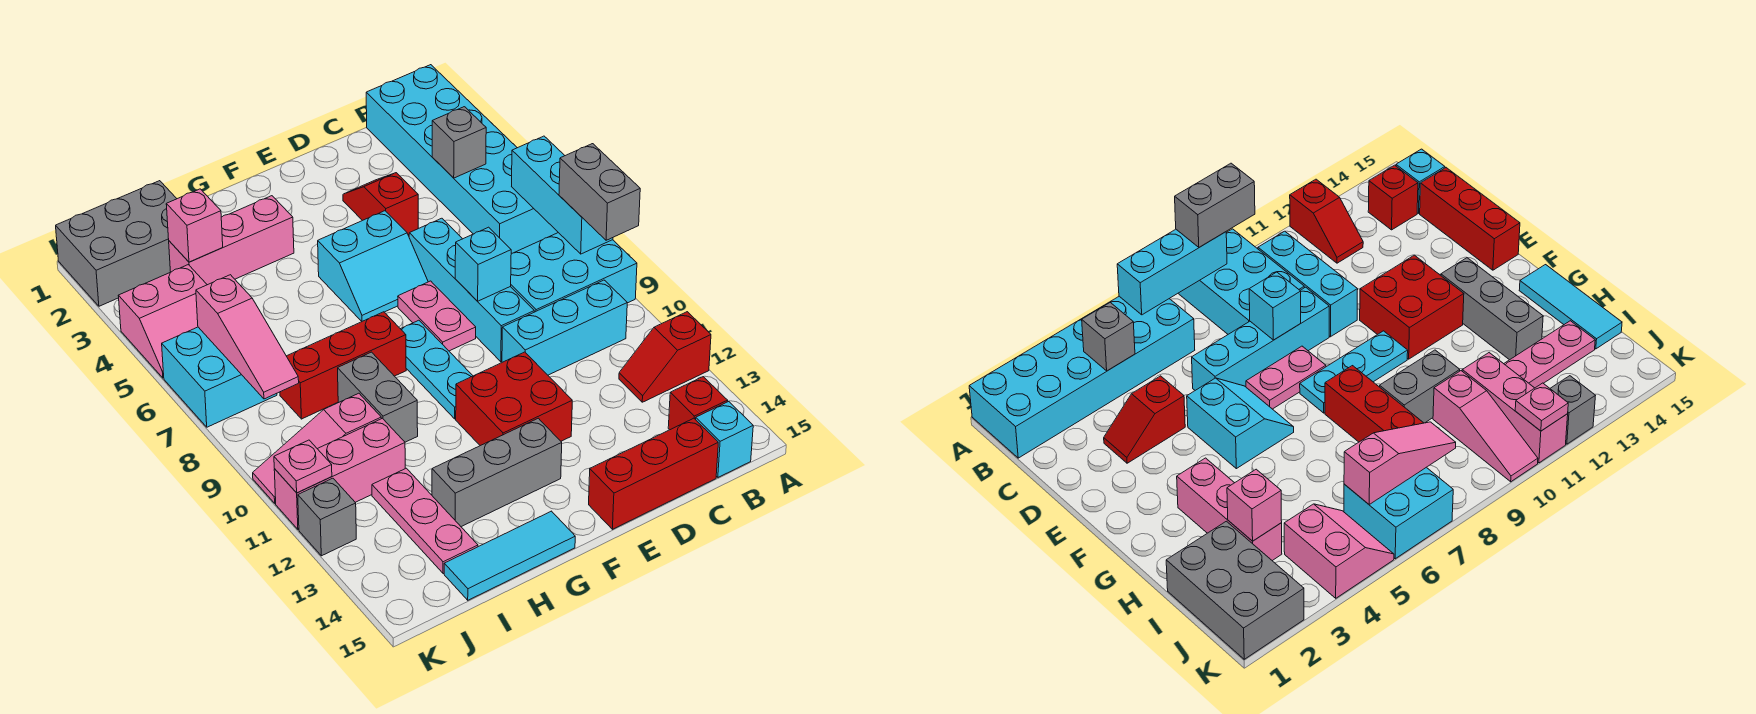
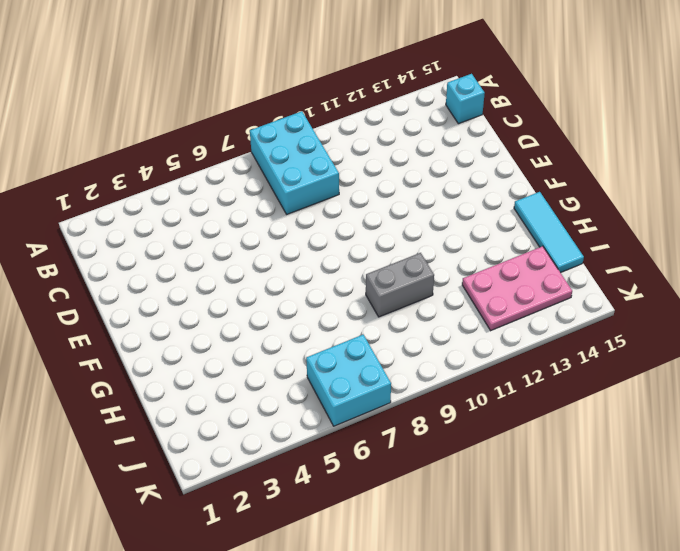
pink 2x3 plate [462,246,572,330] -> pink 1x3 plate [372,468,478,574]
none -> cyan 2x6 brick [366,65,558,254]
none -> red 1x2 slope [619,312,711,402]
none -> cyan 1x3 brick [502,280,627,375]
none -> red 1x1 brick [668,377,728,430]

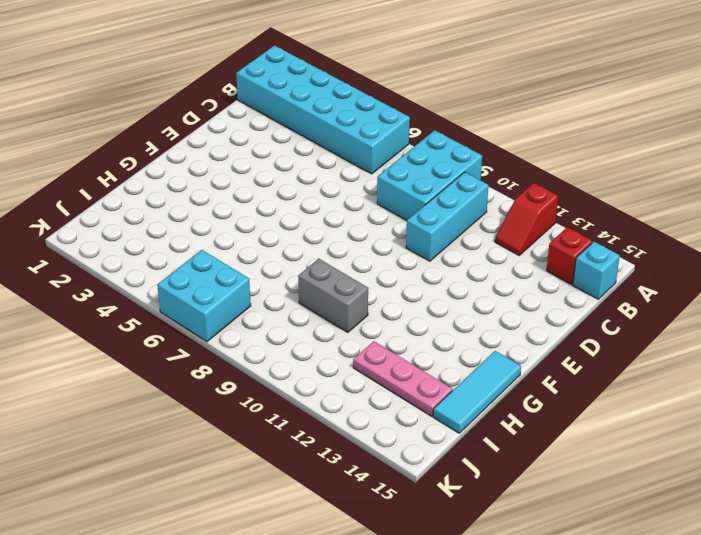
none -> red 1x3 brick [589,418,718,529]
none -> red 1x2 slope [343,173,418,235]
none -> cyan 1x4 brick [409,218,534,362]
none -> cyan 2x2 slope [318,211,428,321]

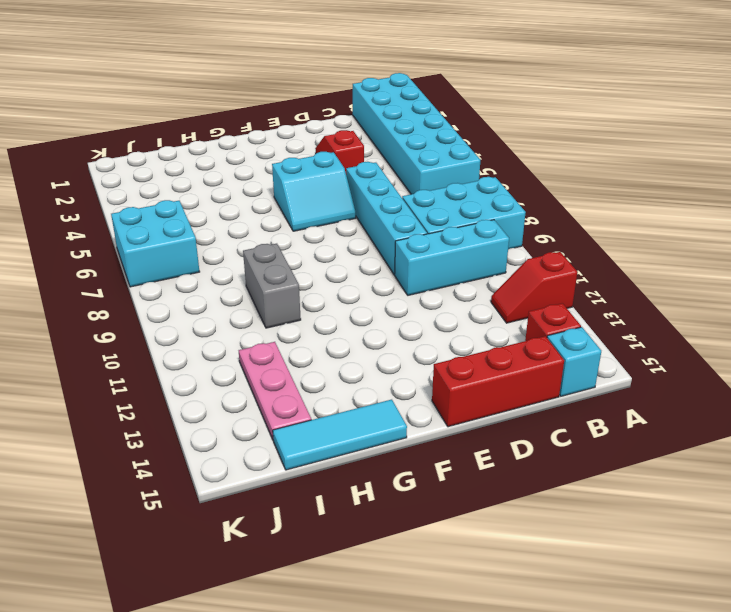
none -> pink 1x2 plate [398,281,476,351]
none -> red 2x2 brick [456,352,572,446]
none -> cyan 1x3 plate [401,320,473,419]
none -> grey 1x3 brick [432,418,562,527]

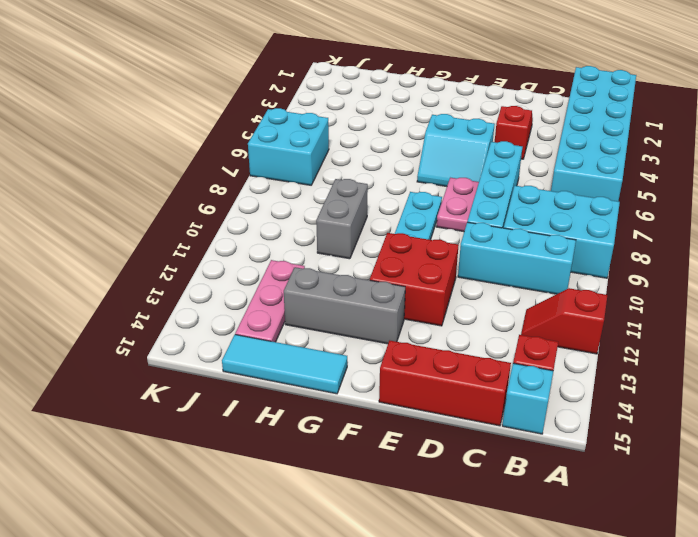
none -> pink 1x3 brick [169,196,294,285]
none -> red 1x3 brick [280,312,406,419]
none -> grey 2x3 brick [56,181,177,306]
none -> pink 1x3 slope [253,393,381,503]

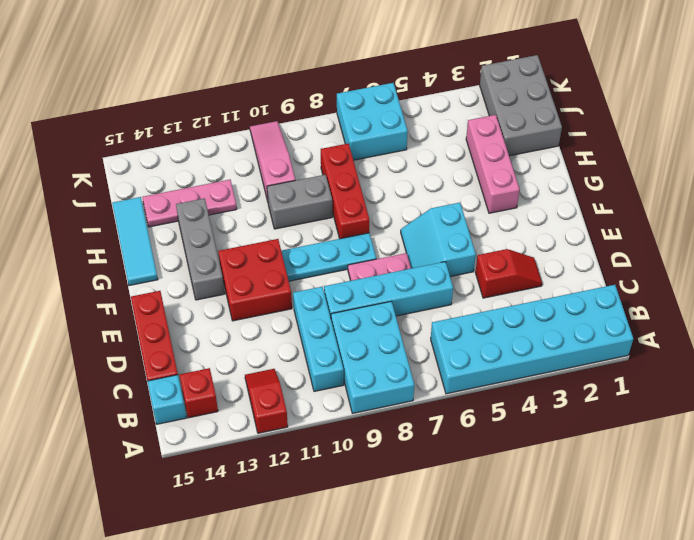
none -> pink 1x3 brick [274,418,405,529]
none -> pink 2x2 slope [118,265,207,378]
none -> grey 1x1 brick [298,478,356,556]
none -> cyan 1x3 brick [512,136,613,254]

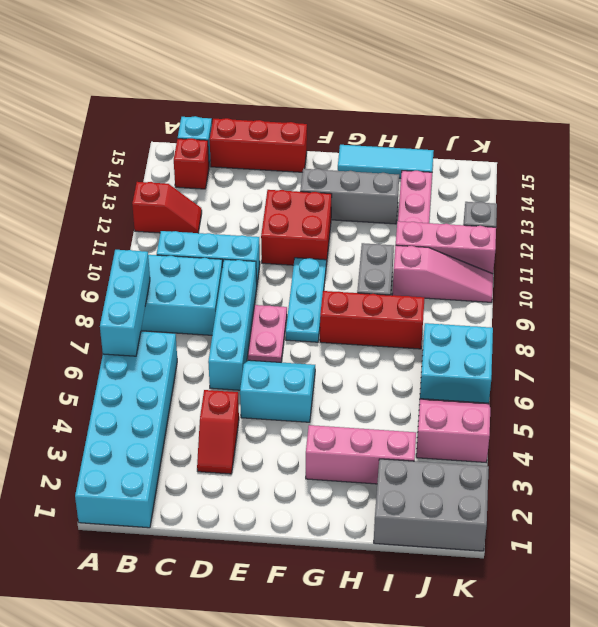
none -> grey 1x1 brick [432,107,486,178]
none -> cyan 1x1 brick [455,227,511,301]
none -> pink 1x1 brick [166,189,223,262]
none -> pink 1x3 slope [196,275,299,399]

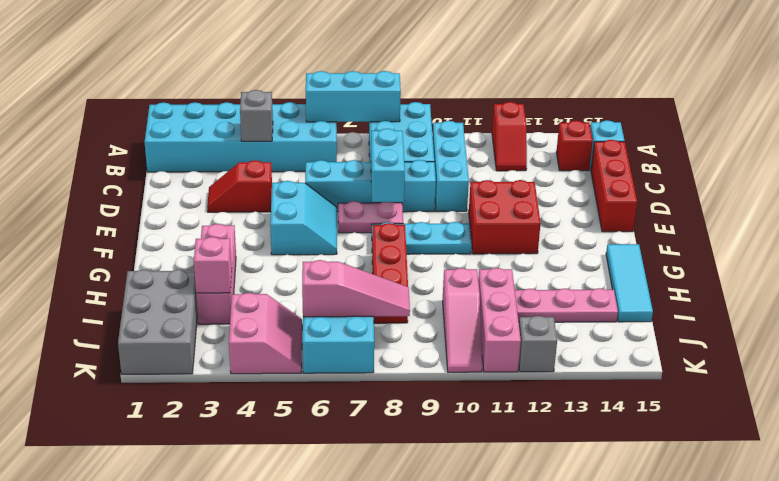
cyan 1x2 brick [371,129,405,202] -> cyan 1x1 brick [455,227,511,301]
none -> grey 1x3 brick [432,418,562,527]
none -> grey 1x2 brick [338,352,418,442]
none -> pink 1x1 plate [274,440,332,493]
none -> grey 1x2 brick [559,144,640,240]

